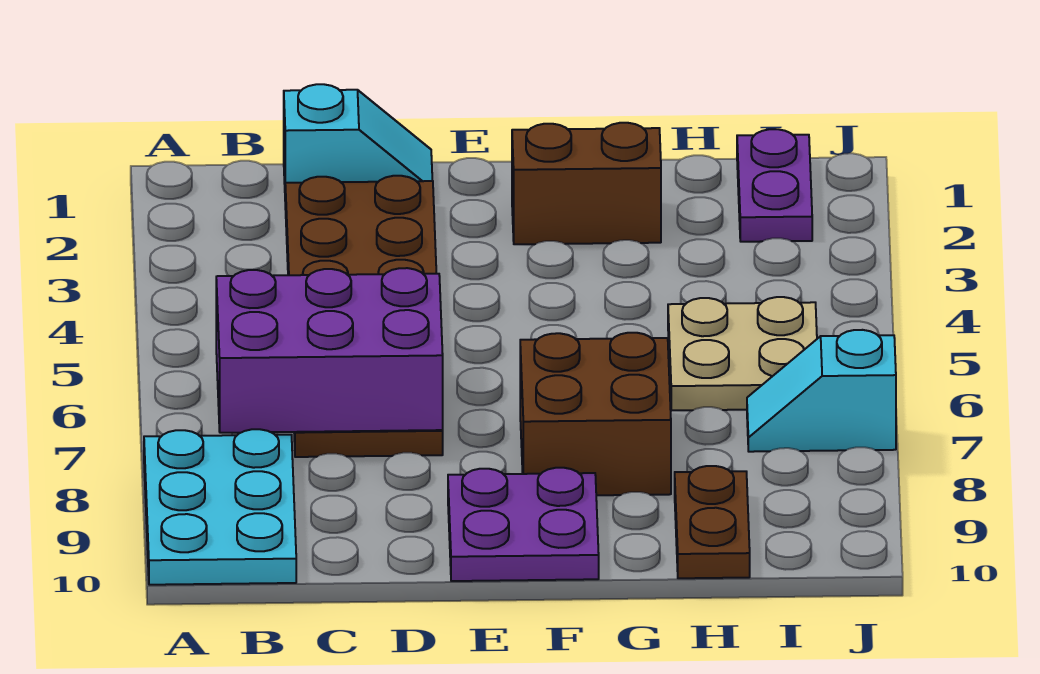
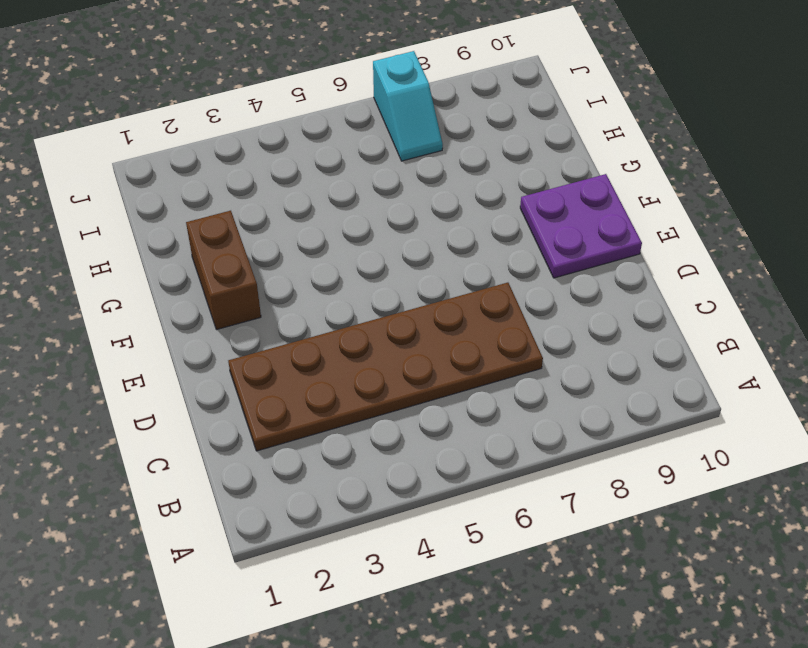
none -> cyan 2x3 plate [144,429,296,585]
none -> cyan 1x2 slope [284,84,432,184]

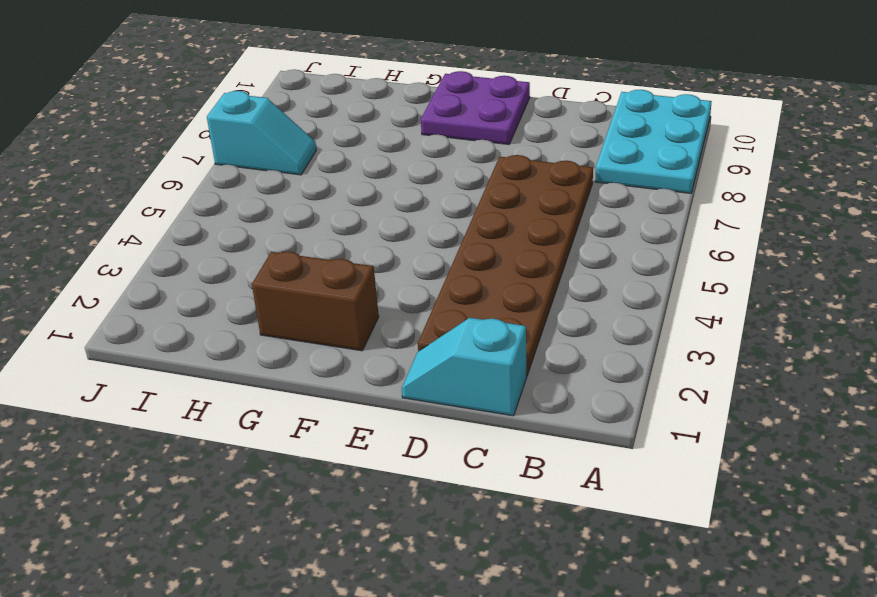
none -> brown 2x2 brick [520,333,671,495]
none -> tan 2x2 plate [668,297,817,410]

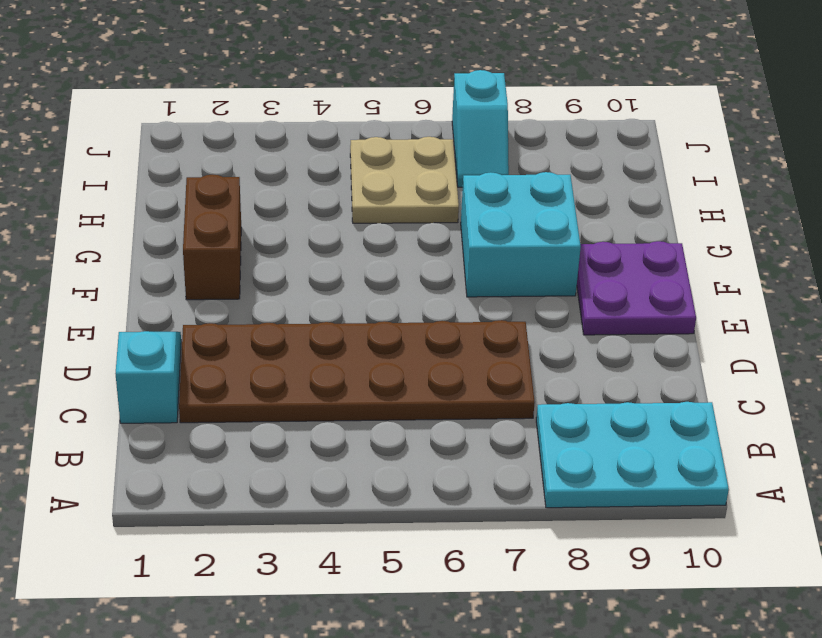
cyan 2x2 brick [461,172,581,297] -> brown 2x2 brick [520,333,671,495]
none -> brown 1x2 plate [675,466,750,578]
none -> purple 1x2 plate [737,129,812,242]

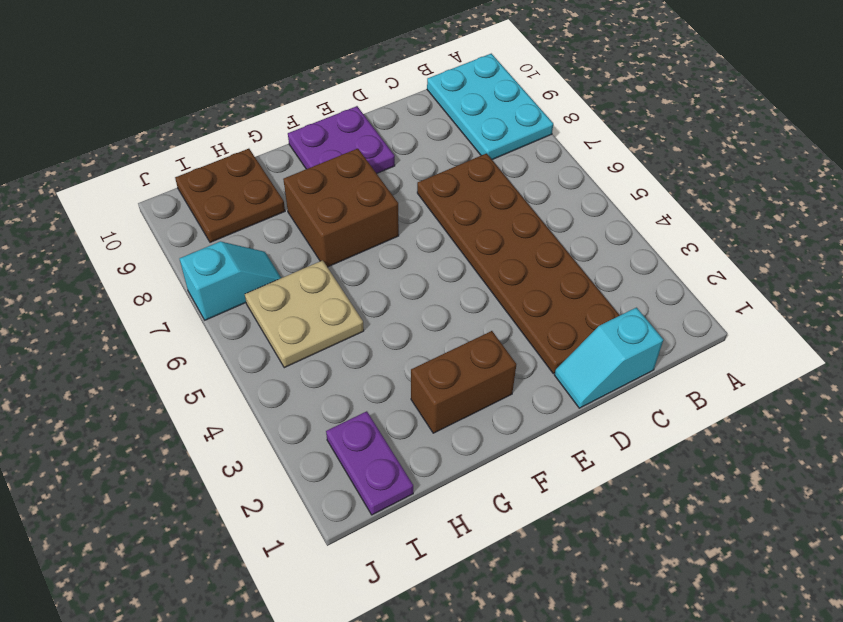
brown 2x2 plate [175,149,285,242] -> brown 1x2 plate [675,466,750,578]
none -> purple 2x3 brick [216,268,443,433]

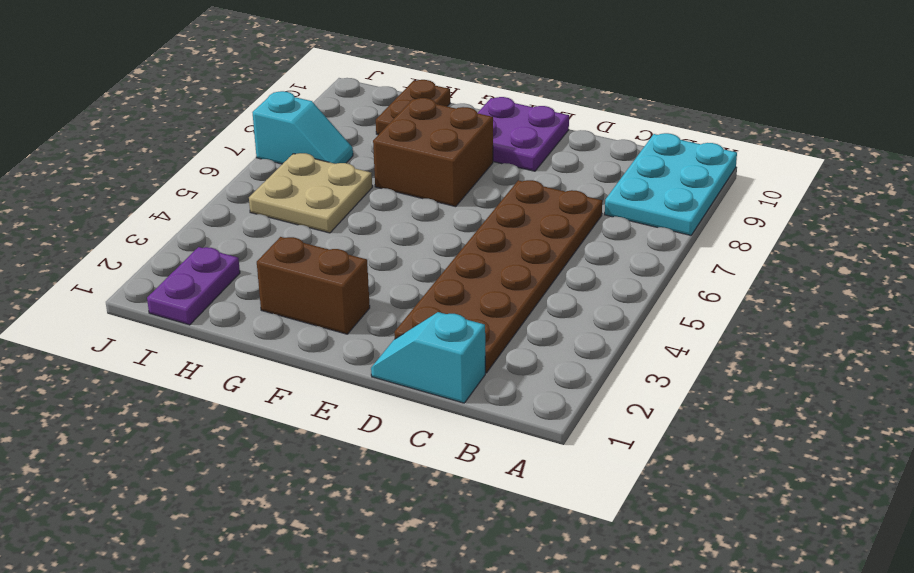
none -> purple 2x3 brick [216,268,443,433]

